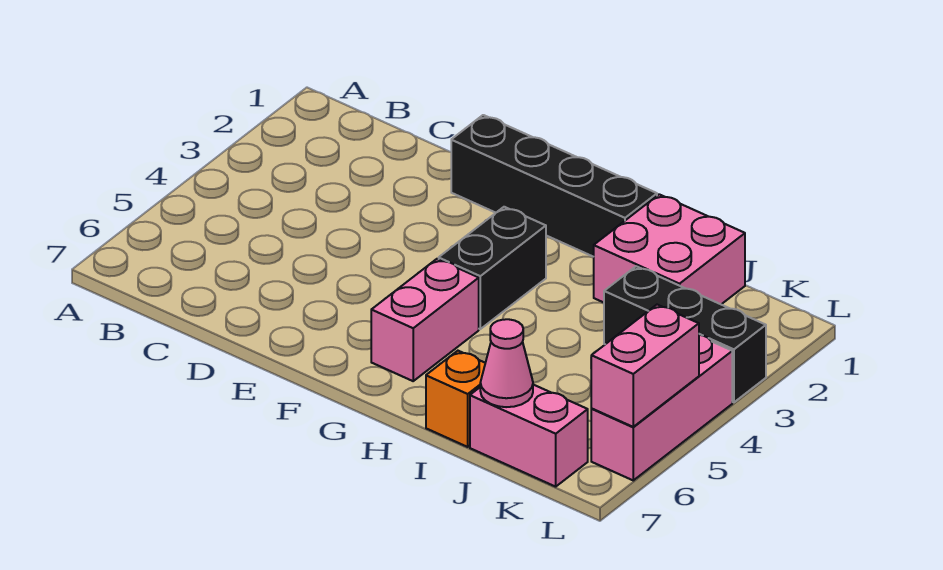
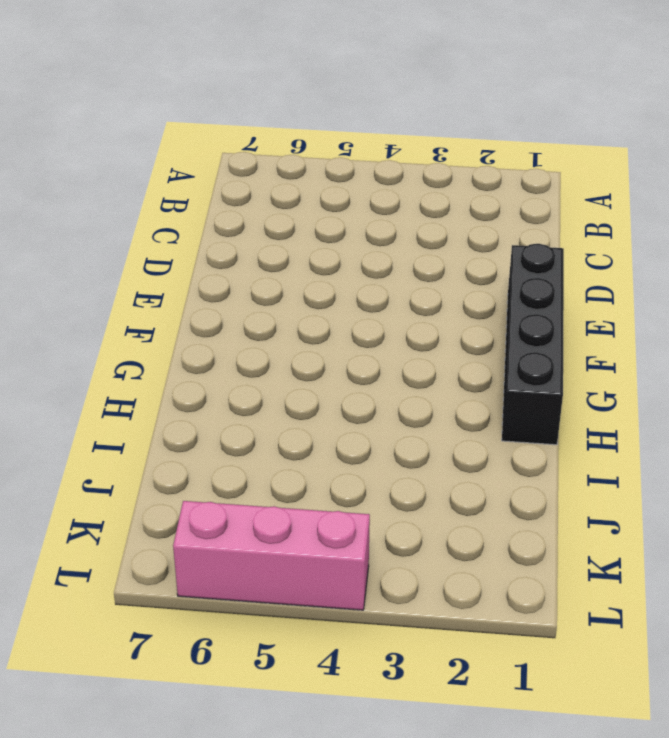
none -> black 1x2 brick [439,207,546,329]
none -> pink 1x2 brick [371,259,479,381]

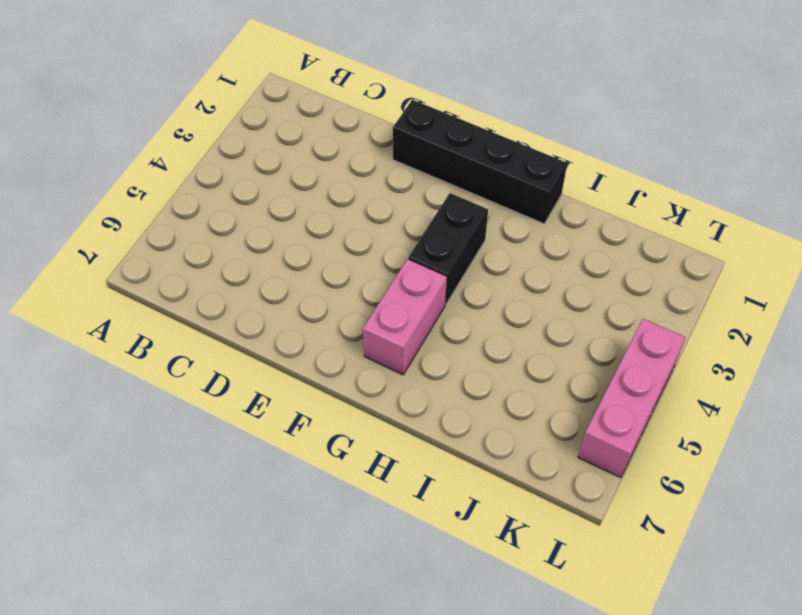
none -> pink 2x2 brick [594,194,745,304]
none -> orange 1x1 brick [426,351,485,447]

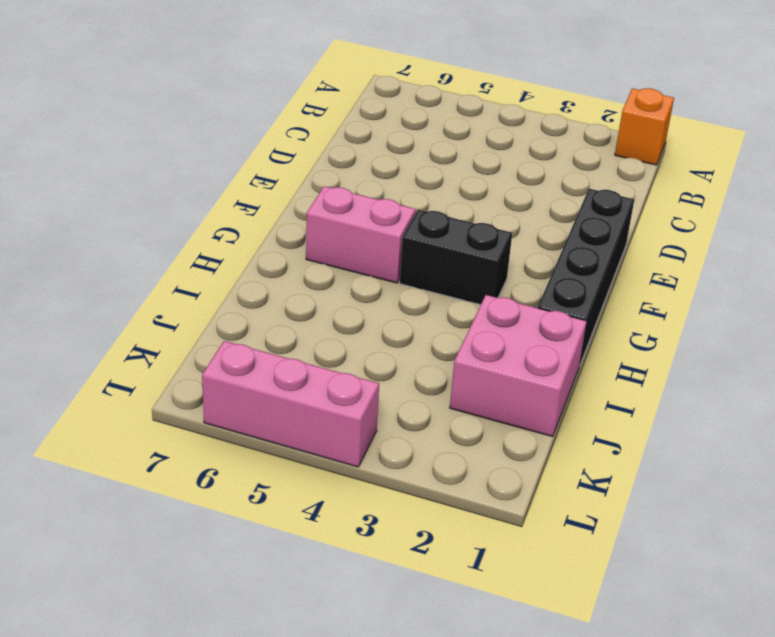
orange 1x1 brick [615,88,674,165] -> orange 1x1 brick moved to [426,351,485,447]
none -> black 1x3 brick [604,266,766,402]
none -> pink 1x2 brick [470,385,588,487]

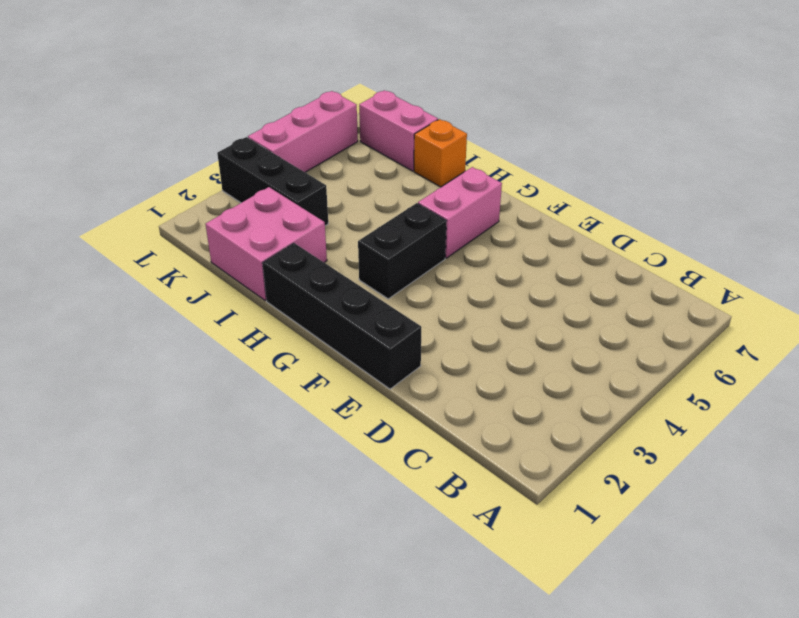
none -> pink 1x1 cone [480,319,533,407]
none -> pink 1x2 brick [591,305,699,427]

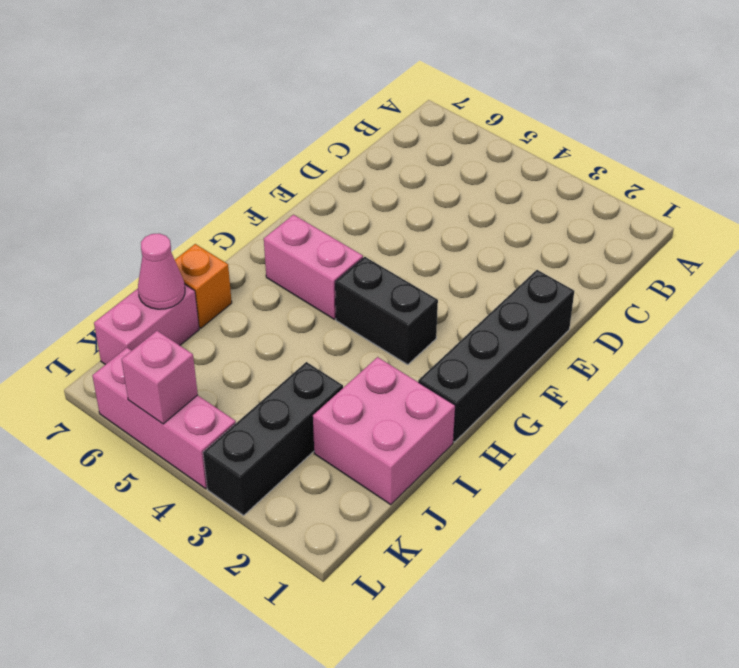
pink 1x1 brick [121,331,198,424] -> pink 1x2 brick [591,305,699,427]

